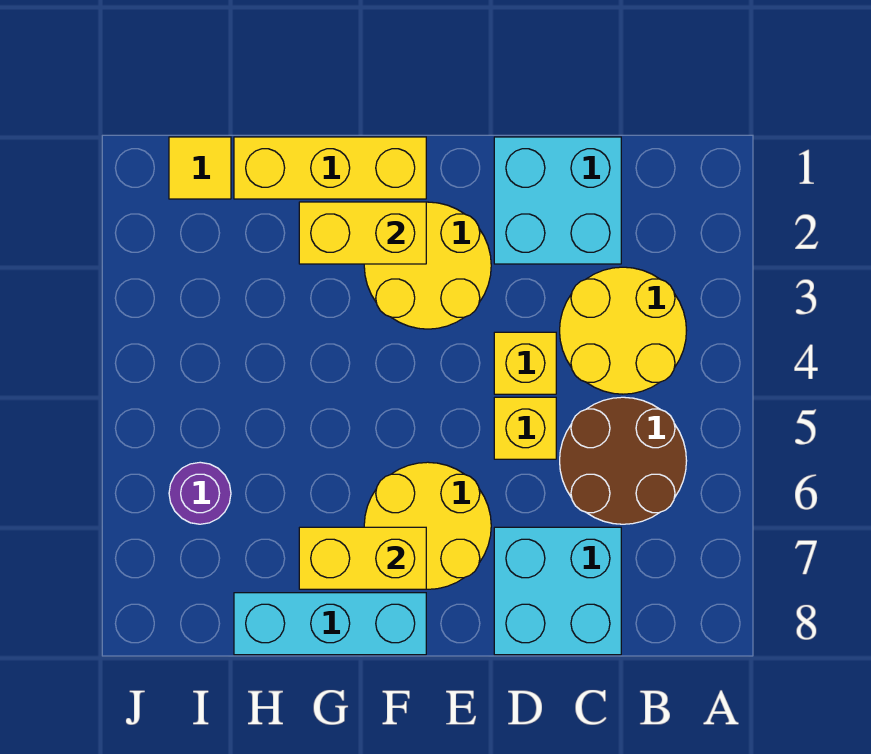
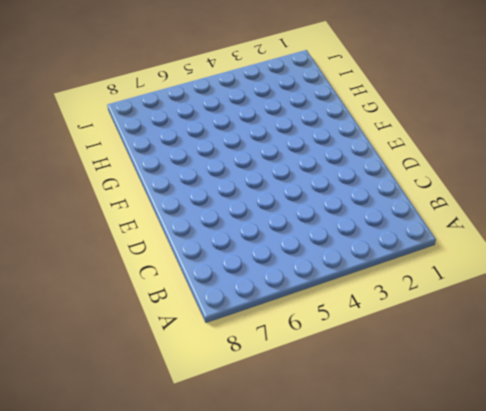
none -> yellow 2x2 round brick [560,267,687,394]
none -> brown 2x2 round brick [560,397,687,524]
none -> cyan 2x2 brick [494,137,621,264]

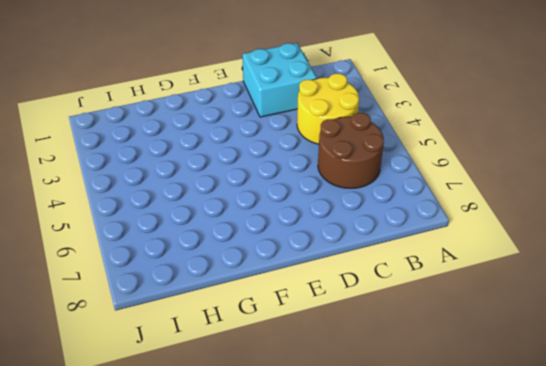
none -> cyan 2x2 brick [494,527,621,655]
none -> yellow 1x1 brick [494,332,556,394]
none -> yellow 1x1 brick [494,397,556,459]

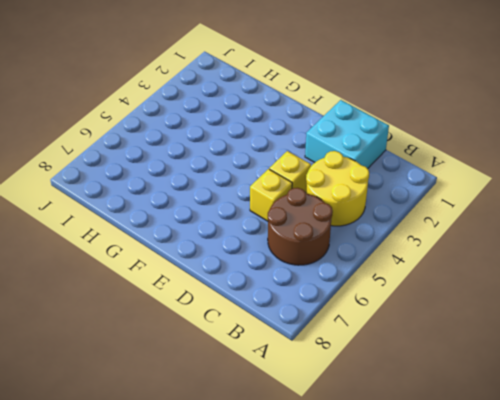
none -> cyan 2x2 brick [494,527,621,655]
none -> yellow 2x2 round brick [364,202,491,329]
none -> yellow 2x2 round brick [364,462,491,589]

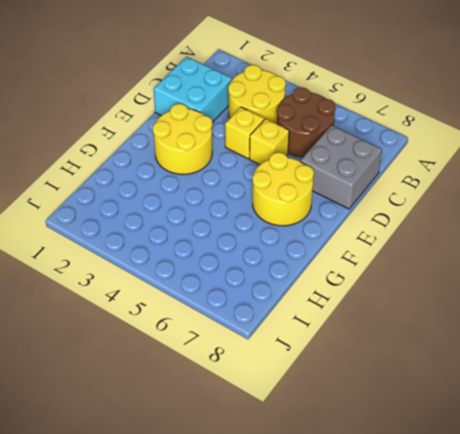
grey 2x2 brick [300,125,382,209] -> cyan 2x2 brick [494,527,621,655]
none -> yellow 1x3 brick [234,137,426,199]
none -> cyan 1x3 brick [234,593,426,655]
none -> yellow 1x1 tile [169,137,231,199]

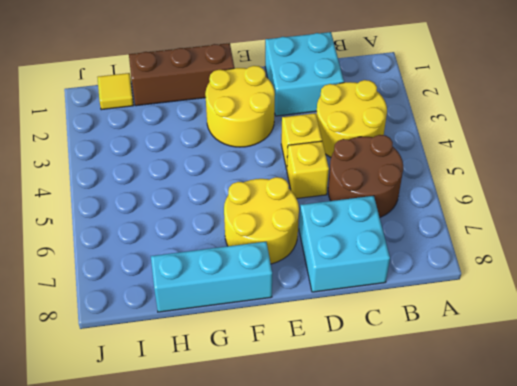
brown 1x3 brick [129,43,234,106] -> yellow 1x3 brick [234,137,426,199]
none -> purple 1x1 round brick [169,462,231,524]
none -> yellow 1x2 brick [299,202,426,264]
none -> yellow 1x2 brick [299,527,426,589]

